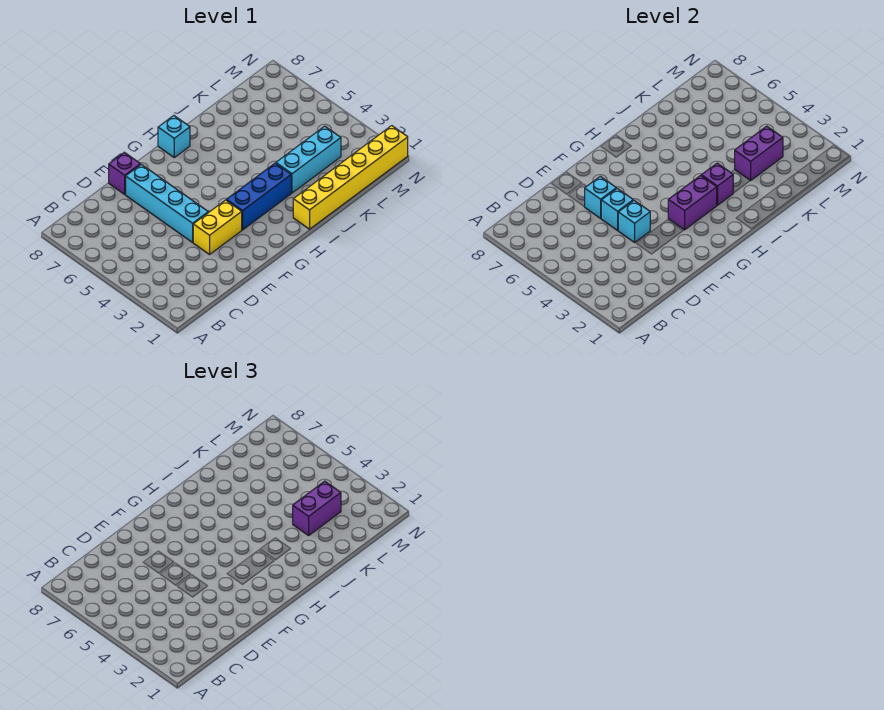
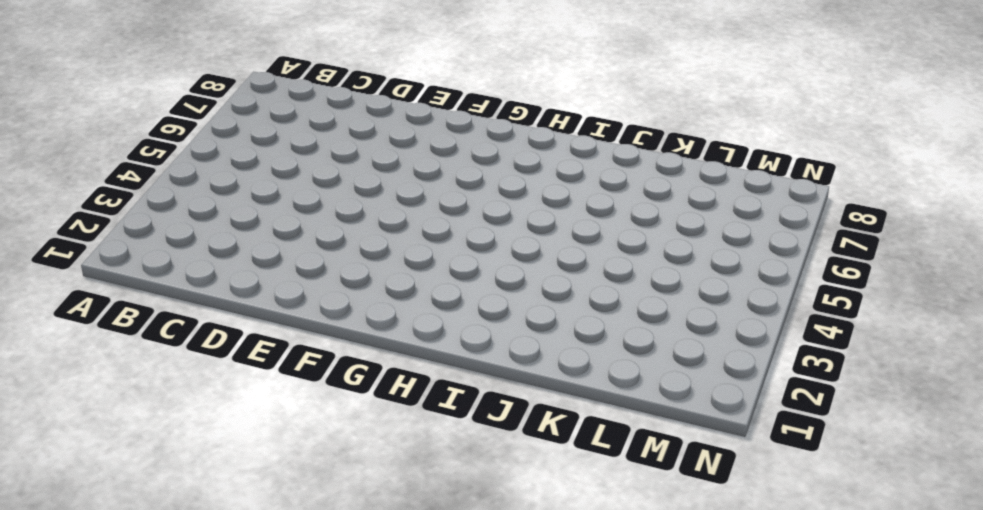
none -> yellow 1x2 brick [193,200,242,254]
none -> cyan 1x4 brick [126,164,208,242]
none -> purple 1x1 brick [109,152,140,194]

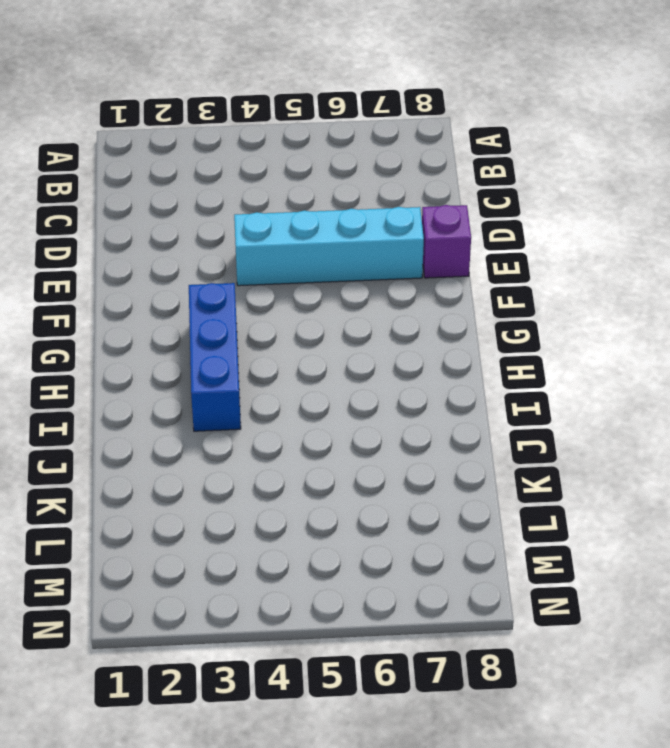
none -> yellow 1x2 brick [193,200,242,254]
none -> cyan 1x1 brick [158,116,190,157]
none -> yellow 1x6 brick [293,126,408,229]

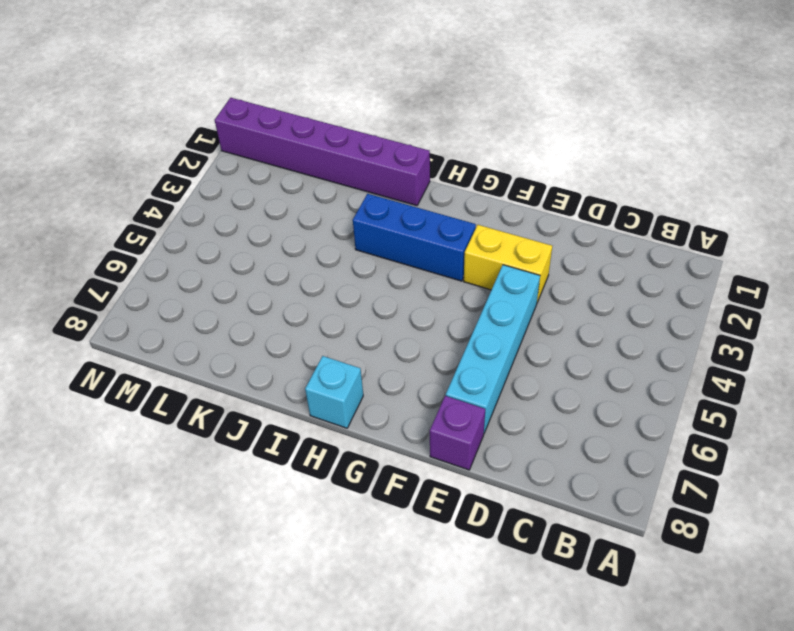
purple 1x6 brick [215,98,430,206] -> yellow 1x6 brick [293,126,408,229]
none -> cyan 1x3 brick [276,126,341,193]
none -> cyan 1x1 brick [618,200,650,242]
none -> cyan 1x1 brick [601,188,633,230]

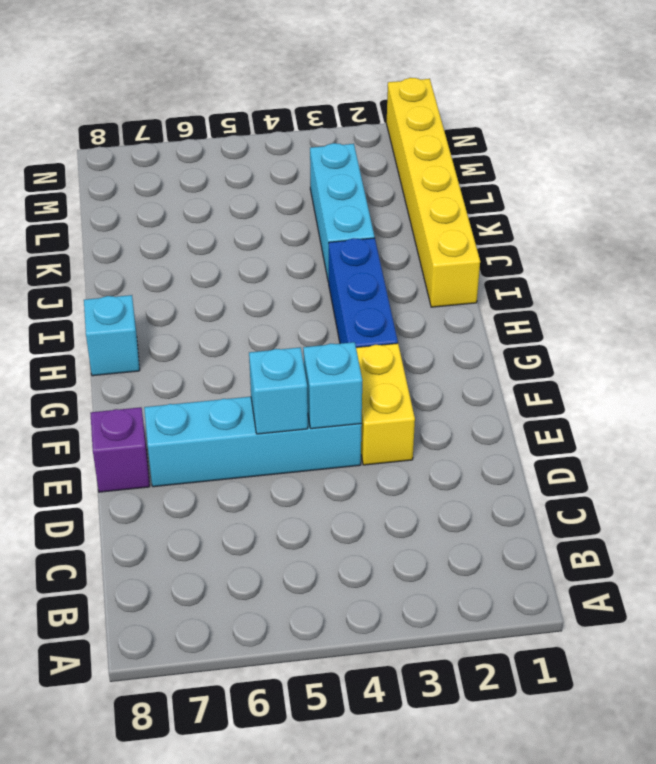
none -> cyan 1x1 brick [585,176,616,218]
none -> purple 1x2 brick [668,175,717,230]
none -> purple 1x1 brick [701,163,733,205]

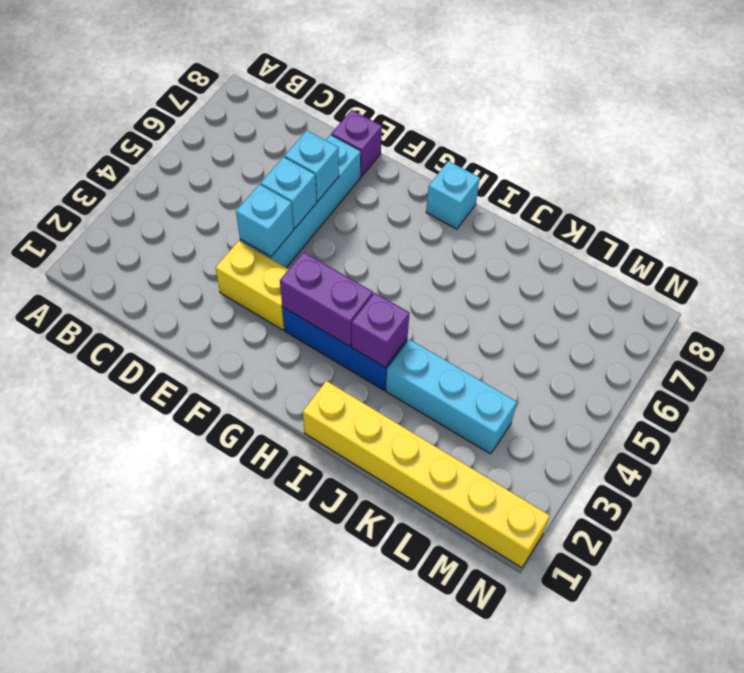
none -> purple 1x2 brick [735,126,783,181]
none -> purple 1x2 brick [293,481,341,536]

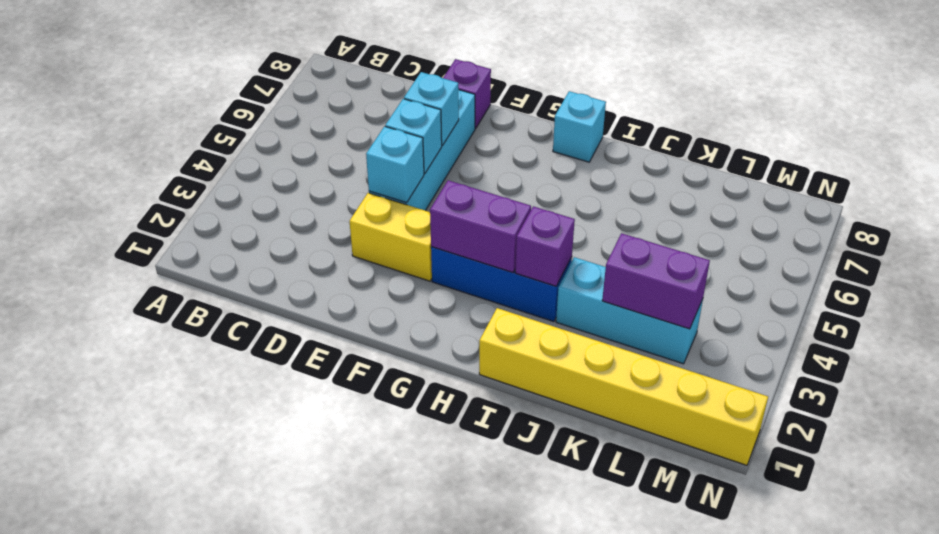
none -> purple 1x2 brick [293,481,341,536]

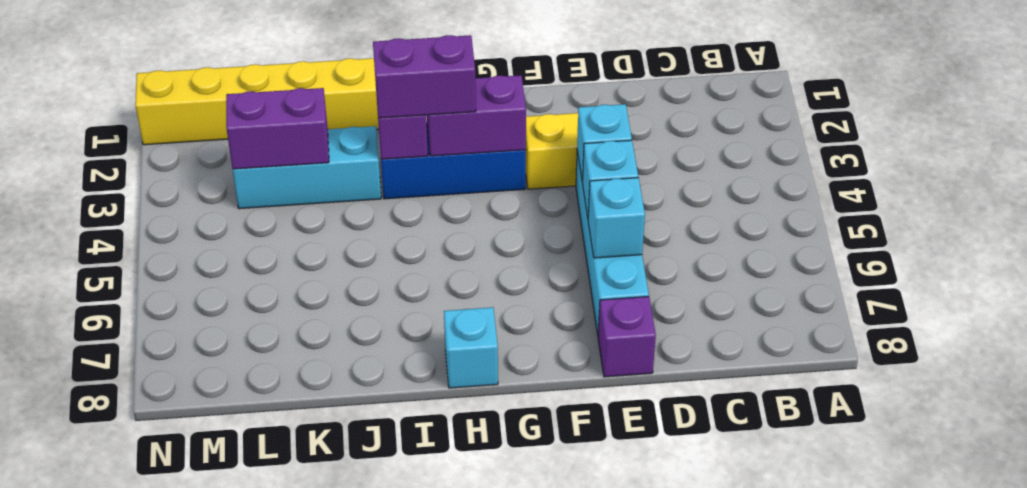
purple 1x2 brick [373,35,476,118] -> purple 1x2 brick moved to [293,481,341,536]

